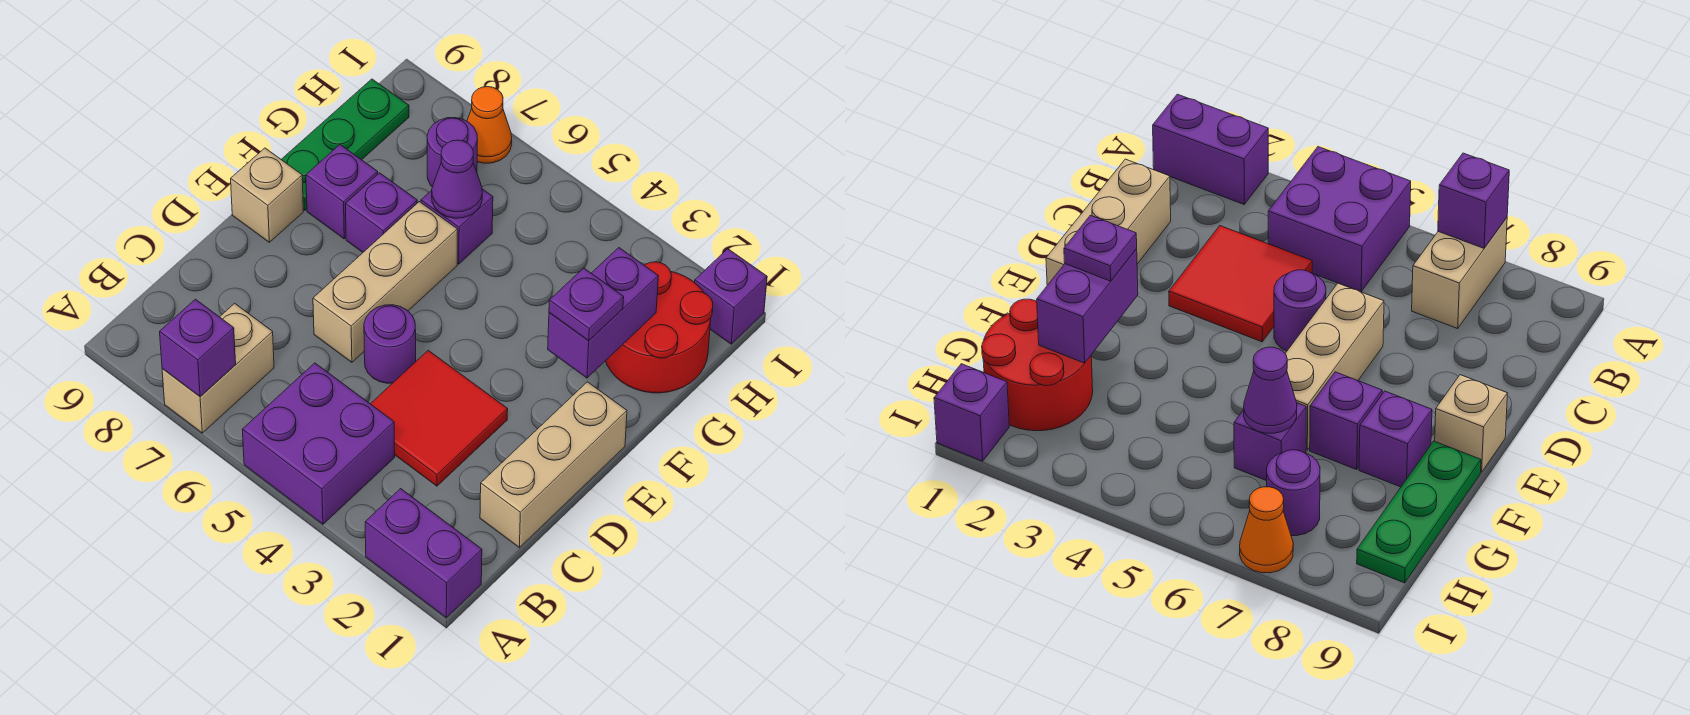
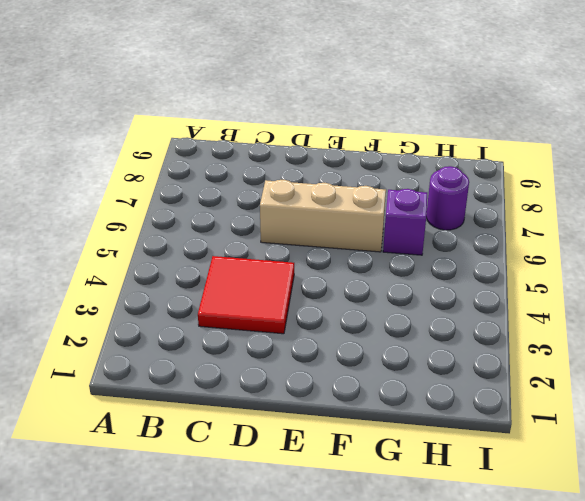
none -> purple 1x2 brick [365,489,482,618]
none -> purple 2x2 brick [242,363,395,524]
none -> tan 1x2 brick [162,303,274,433]

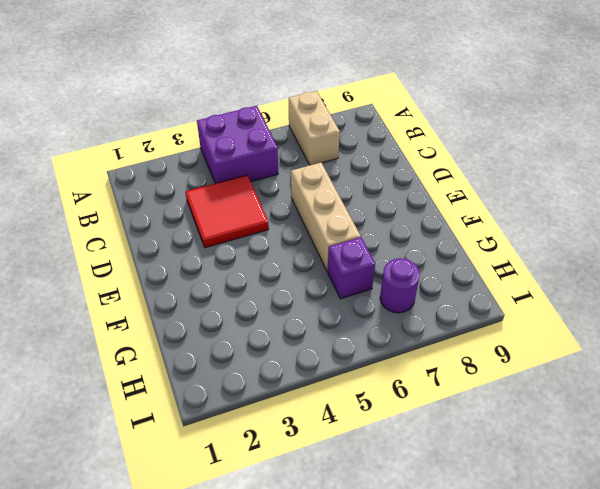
none -> purple 1x2 brick [365,489,482,618]
none -> tan 1x3 brick [480,382,627,548]
none -> purple 1x1 round brick [364,305,416,383]

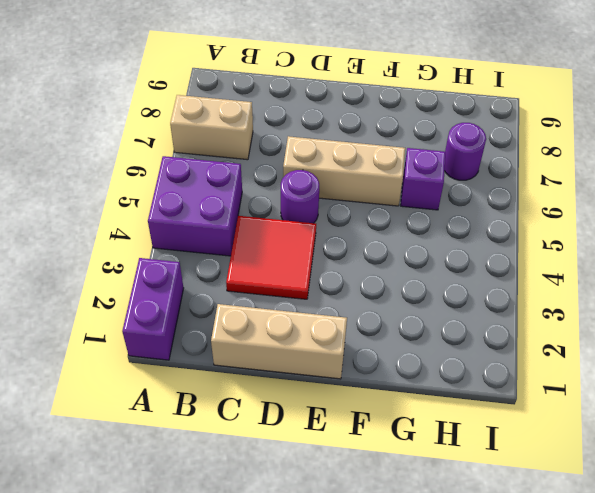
none -> tan 1x1 brick [231,148,303,242]
none -> purple 1x1 brick [346,173,417,252]
none -> purple 1x1 brick [306,145,378,239]

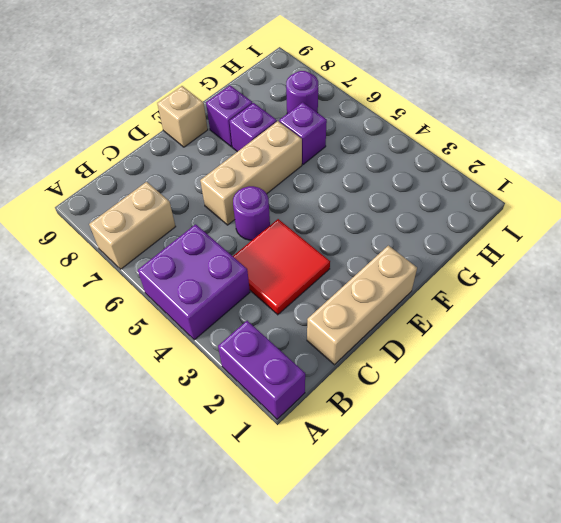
none -> green 1x3 plate [281,79,409,210]
none -> red 2x2 round brick [606,262,713,393]
none -> purple 1x1 brick [695,249,767,344]

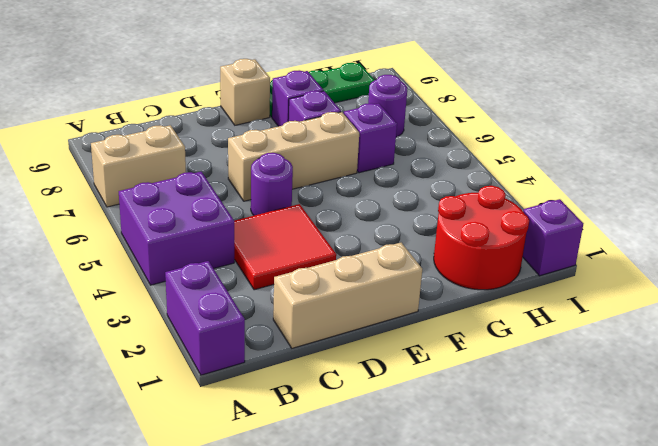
none -> orange 1x1 cone [467,87,512,163]
none -> purple 1x1 brick [160,299,236,397]
none -> purple 1x2 brick [548,248,658,378]

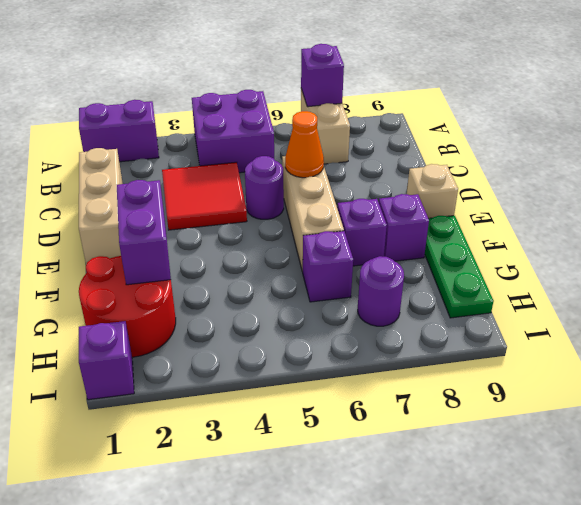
orange 1x1 cone [285,111,324,178] -> orange 1x1 cone moved to [467,87,512,163]
none -> purple 1x1 cone [432,140,482,218]
none -> purple 1x1 plate [549,268,624,341]

